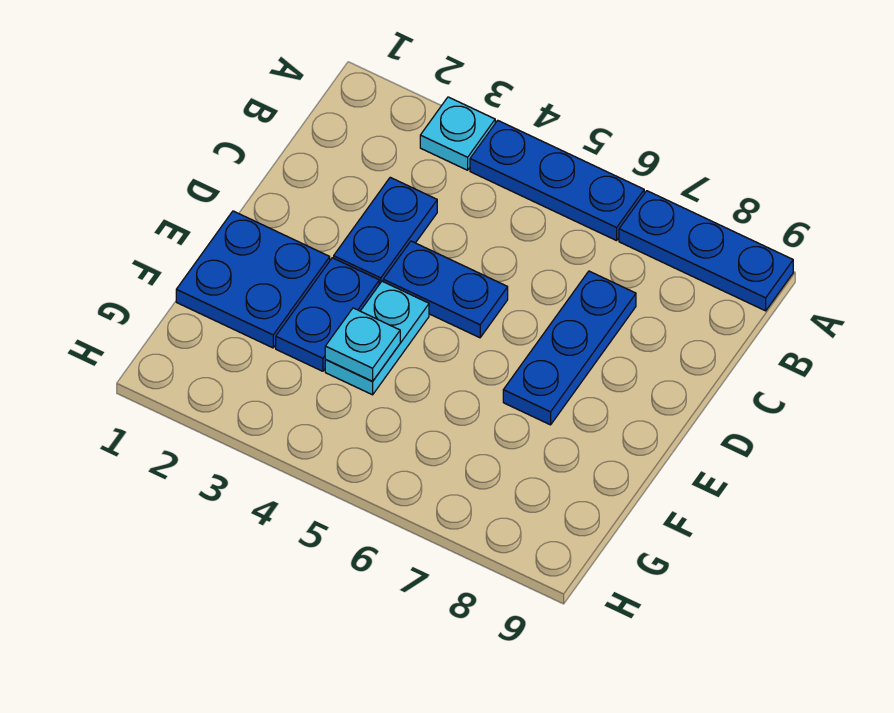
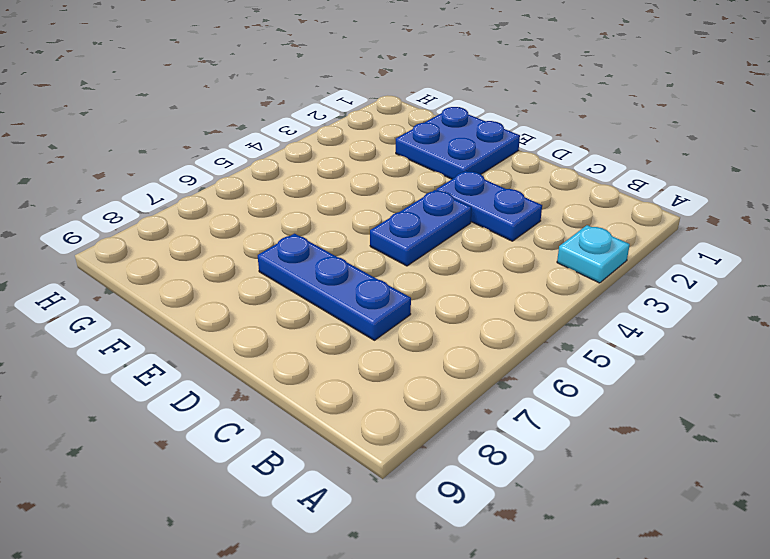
none -> blue 1x3 plate [470,120,644,241]
none -> blue 1x3 plate [619,191,793,311]

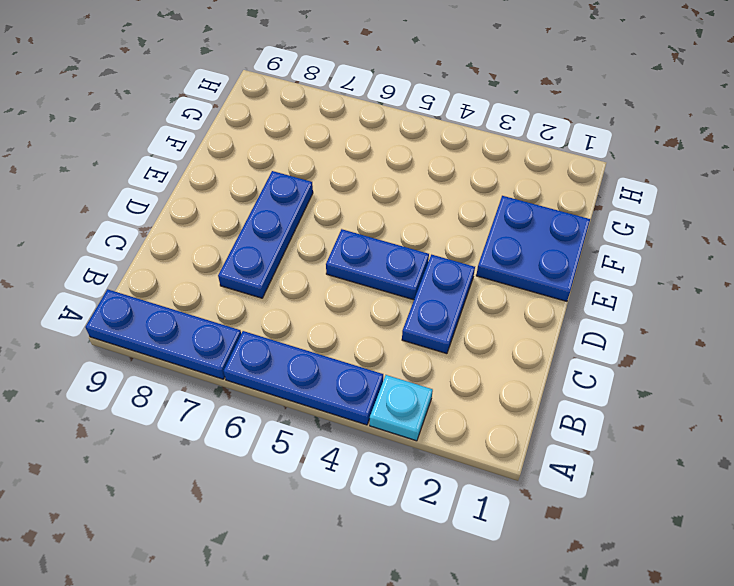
none -> blue 1x2 plate [276,258,379,371]
none -> cyan 1x2 plate [325,281,429,395]

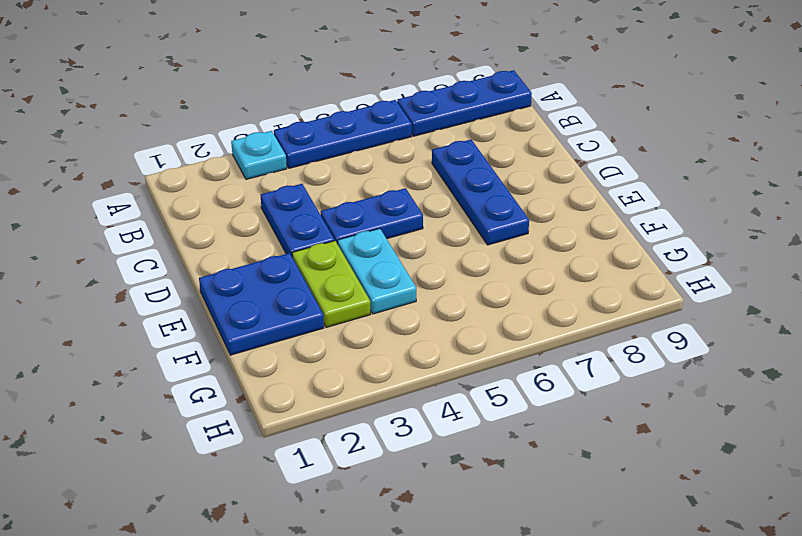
lime 1x2 plate [292,241,370,327] -> blue 1x2 plate [276,258,379,371]
none -> cyan 1x1 plate [325,308,400,381]

